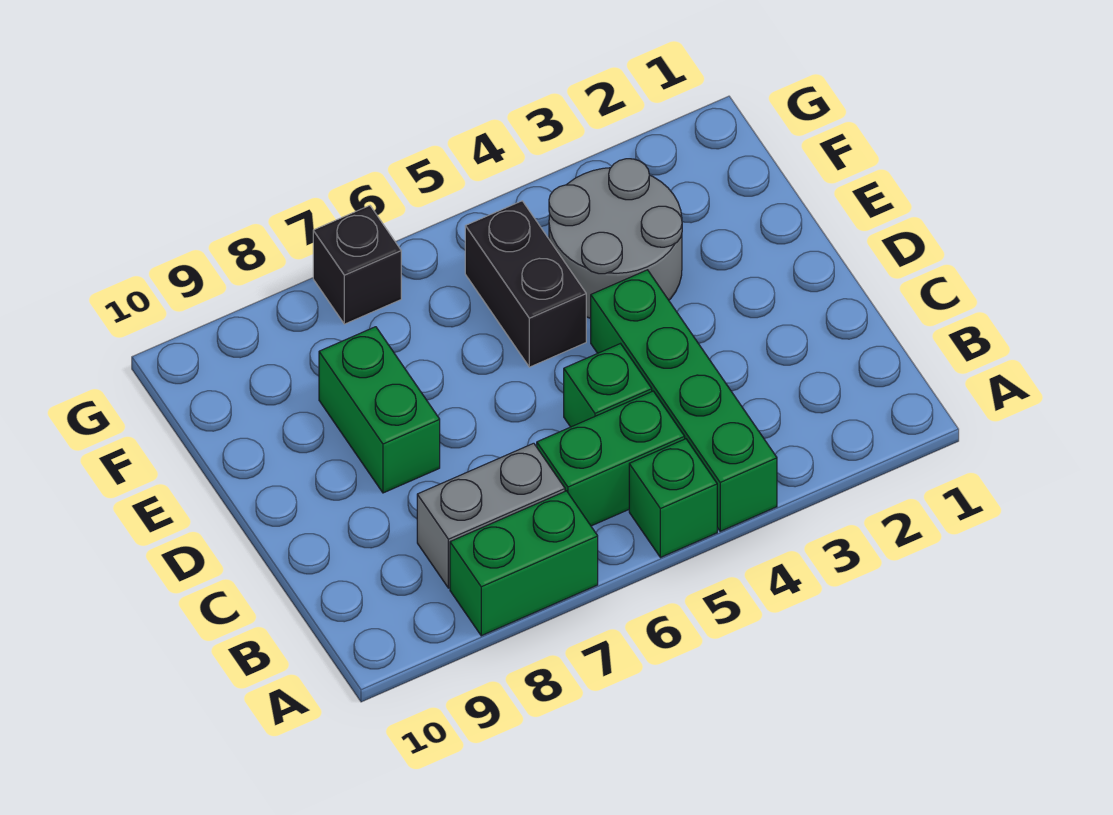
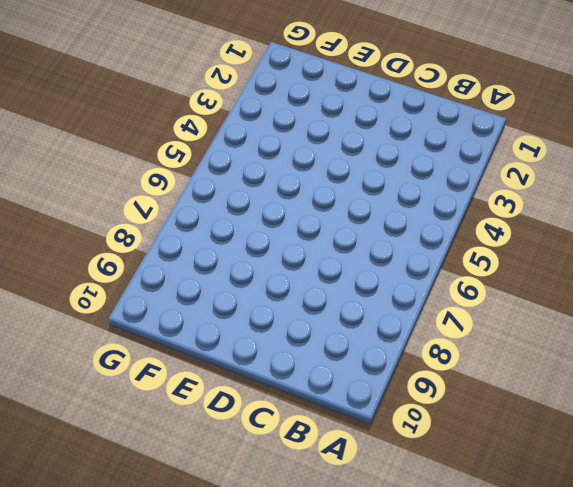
none -> green 1x4 brick [591,270,777,531]
none -> green 1x1 brick [629,439,717,557]

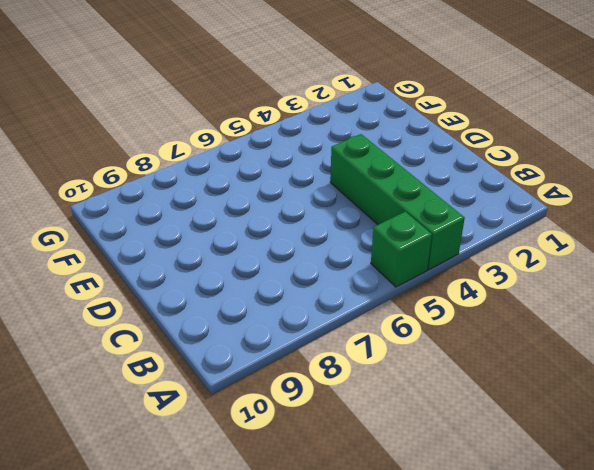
none -> green 1x2 brick [450,491,598,636]
none -> green 1x2 brick [537,391,685,526]

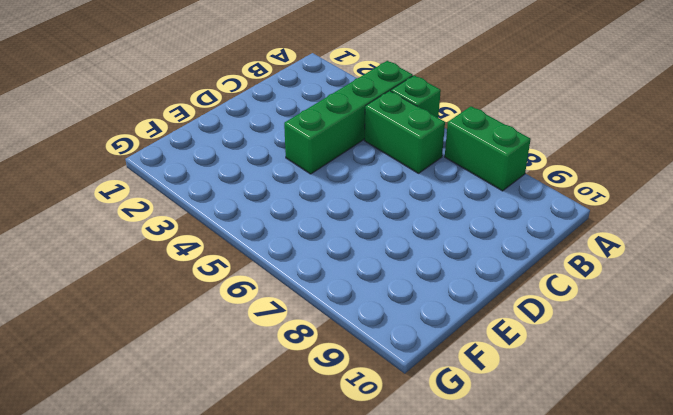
none -> grey 1x2 brick [417,443,565,588]
none -> green 1x1 brick [564,344,652,427]

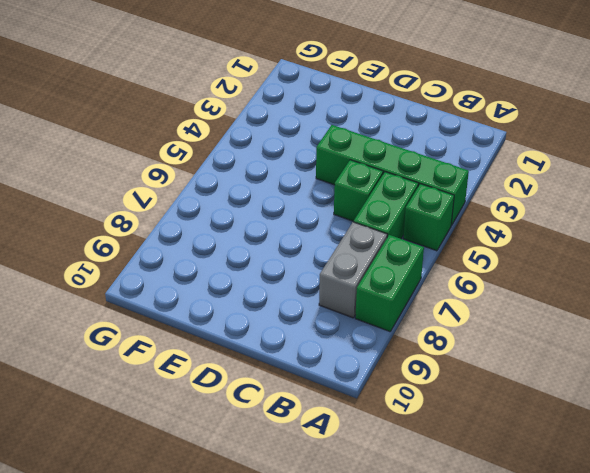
none -> green 1x2 brick [319,327,440,493]
none -> grey 2x2 round brick [549,159,682,318]

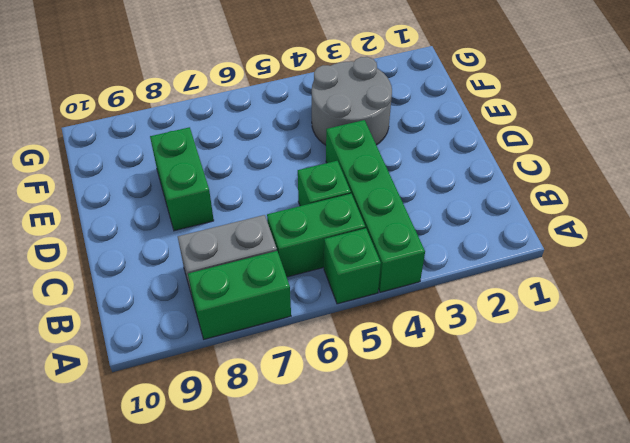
none -> black 1x2 brick [465,201,586,367]
none -> black 1x1 brick [313,206,401,324]

